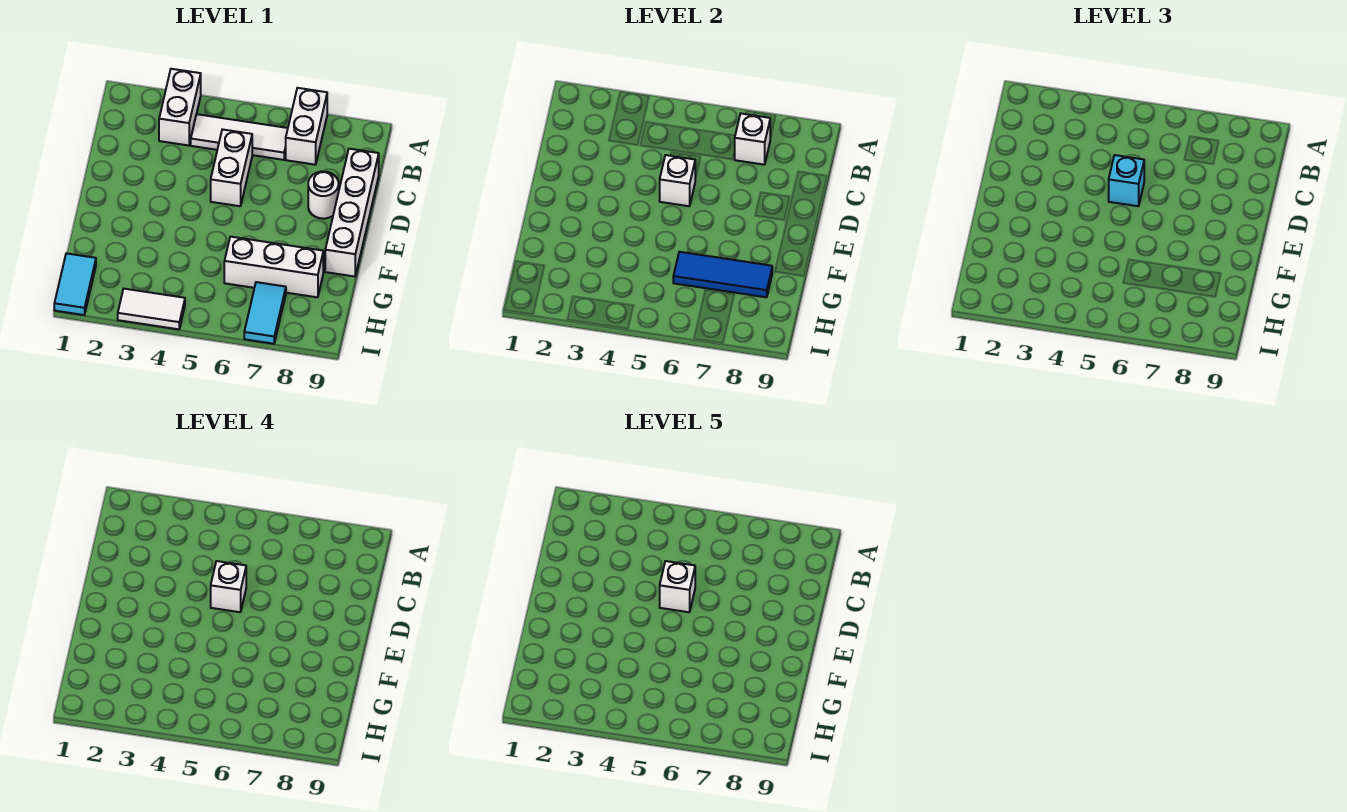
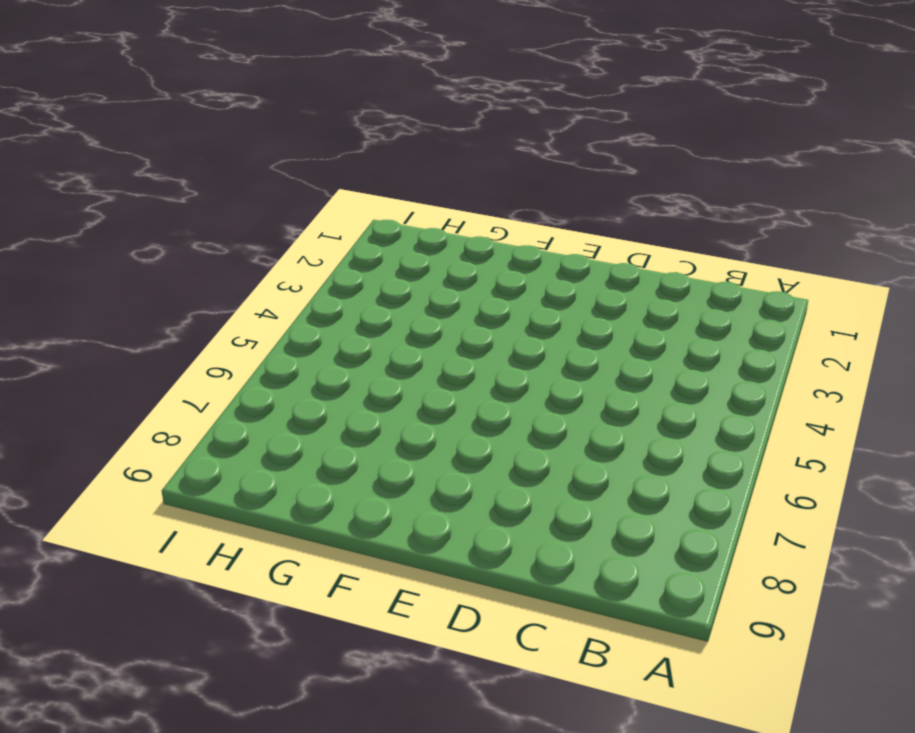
none -> white 1x2 brick [159,69,201,146]
none -> white 1x2 brick [286,88,327,165]
none -> white 1x3 tile [191,114,288,160]

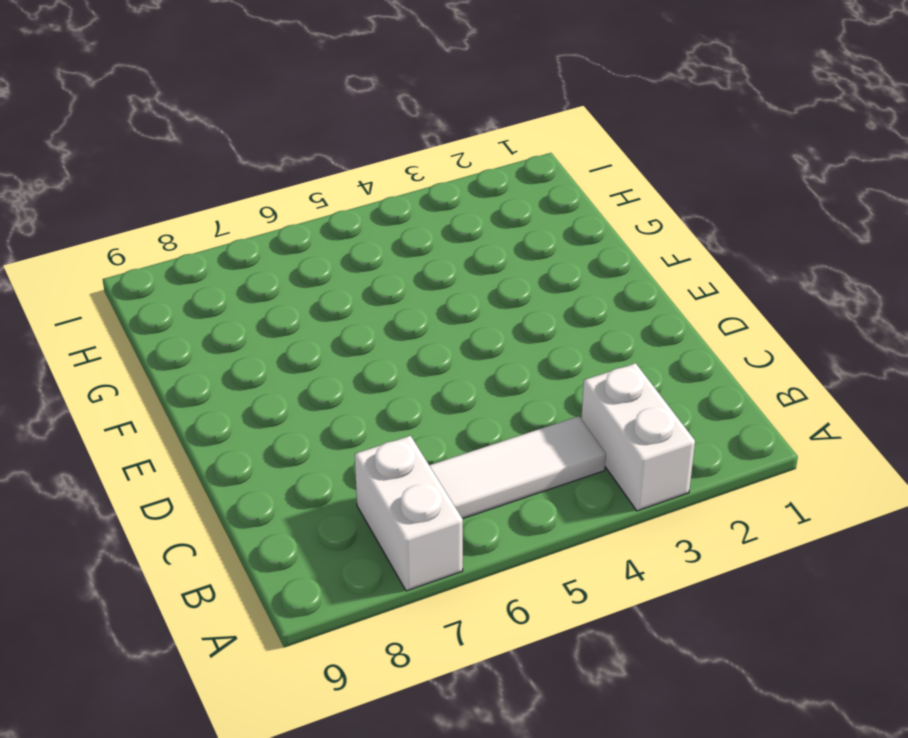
none -> white 1x2 brick [211,129,252,206]
none -> white 1x4 brick [325,149,379,277]
none -> white 1x1 round brick [308,172,339,219]

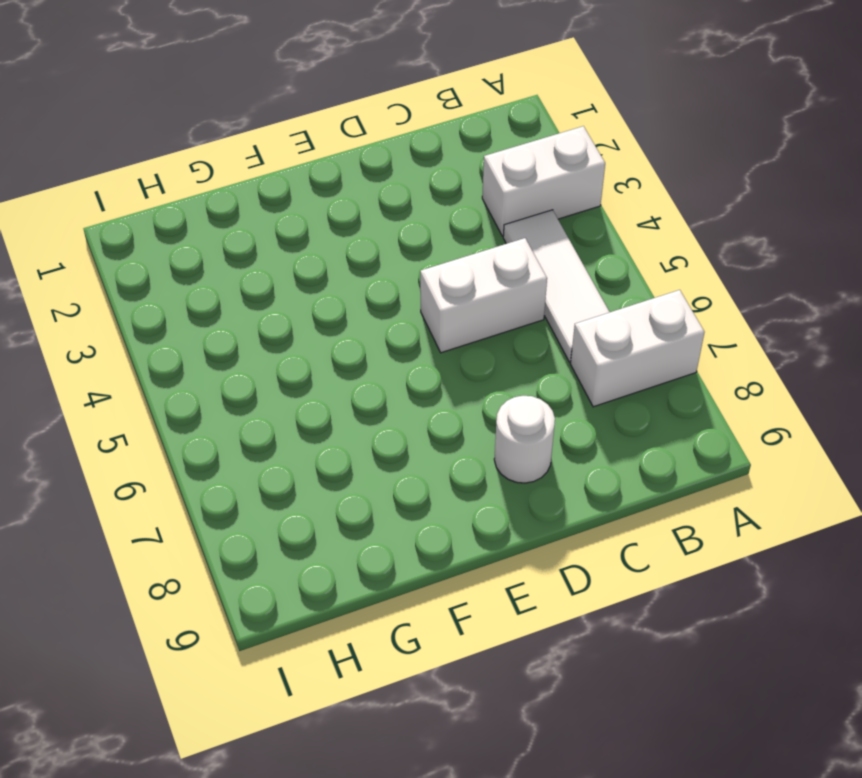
none -> white 1x4 brick [325,149,379,277]
none -> white 1x3 brick [224,237,323,297]
none -> cyan 1x2 tile [54,253,96,315]

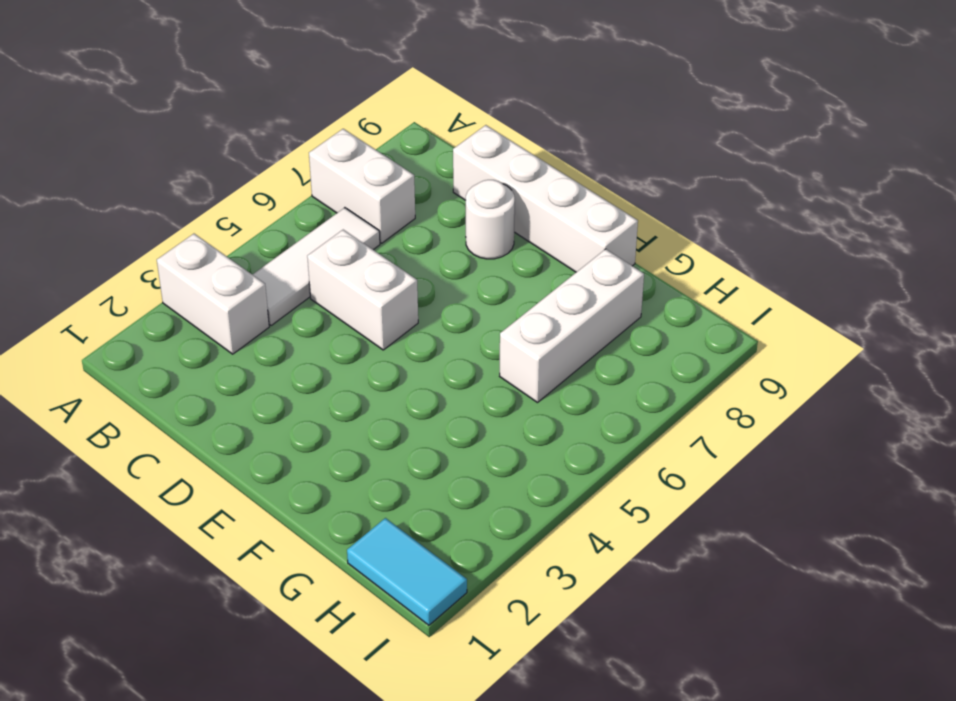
none -> cyan 1x2 tile [244,282,286,344]
none -> white 1x2 tile [118,289,185,329]
none -> white 1x1 brick [735,114,770,165]

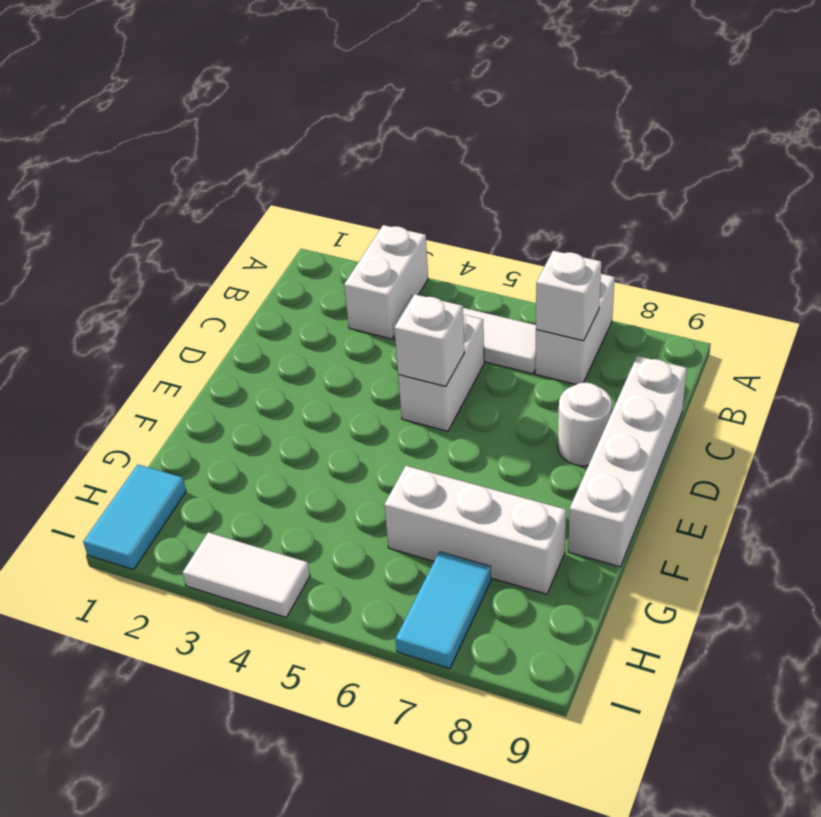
none -> blue 1x3 tile [673,252,772,297]
none -> cyan 1x1 brick [1109,155,1144,206]
none -> white 1x1 brick [211,561,246,612]

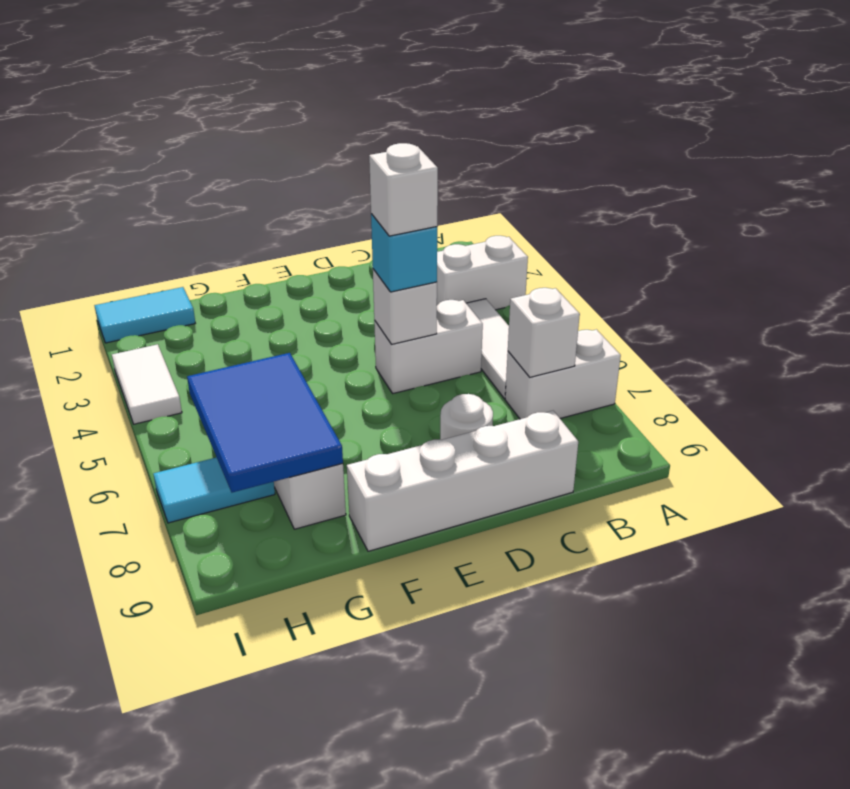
blue 2x3 tile [187,353,343,492] -> blue 1x3 tile [673,252,772,297]
none -> white 1x1 brick [660,561,695,612]

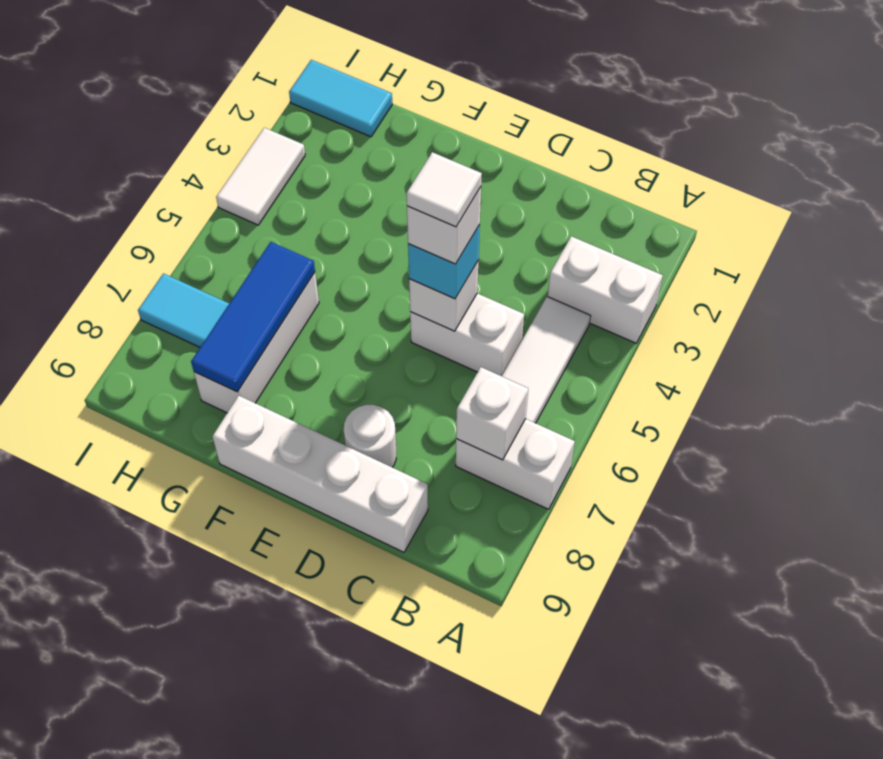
white 1x1 tile [406,152,482,227] -> white 1x1 brick [660,561,695,612]

